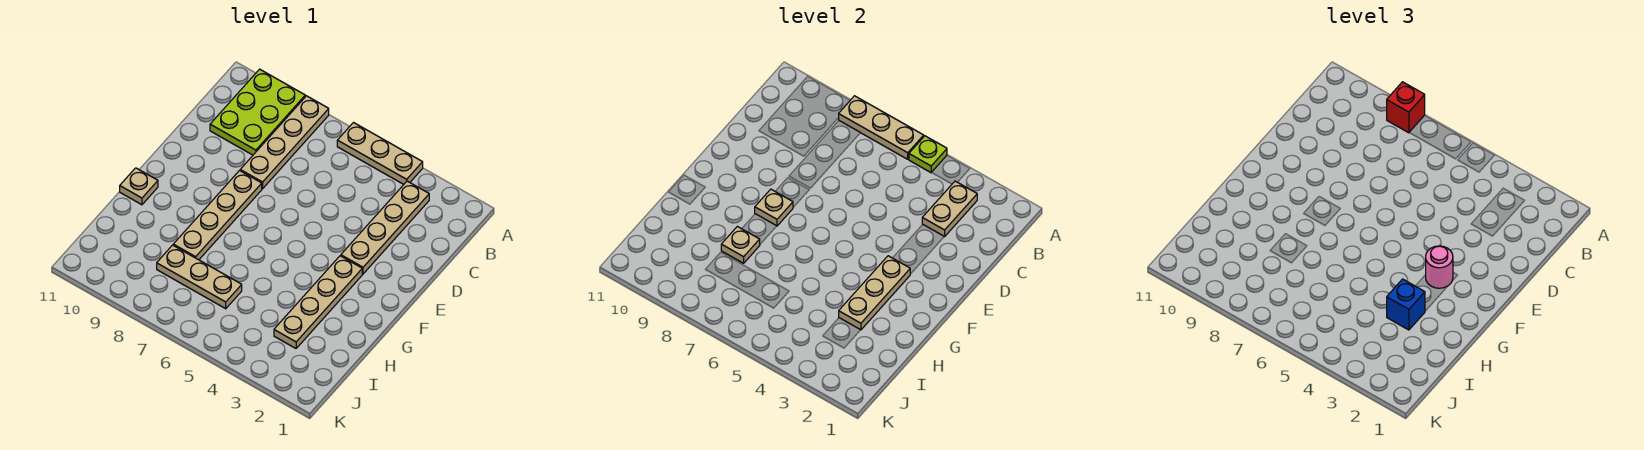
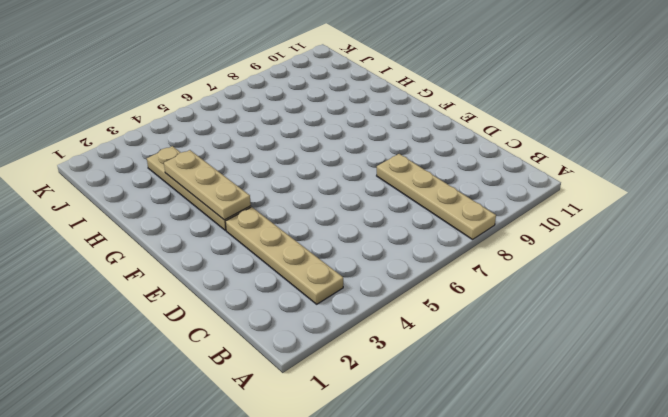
none -> tan 1x3 plate [337,123,423,184]
none -> lime 2x3 plate [210,69,305,155]
none -> tan 1x4 plate [173,171,262,260]

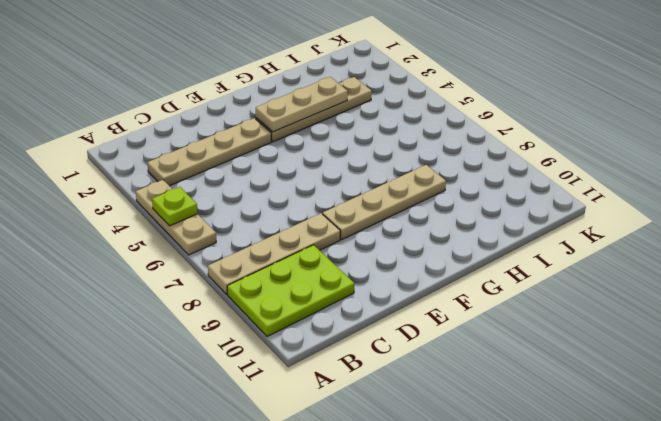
none -> tan 1x1 plate [120,168,158,205]
none -> tan 1x3 plate [157,245,242,309]
none -> tan 1x3 plate [839,96,924,159]

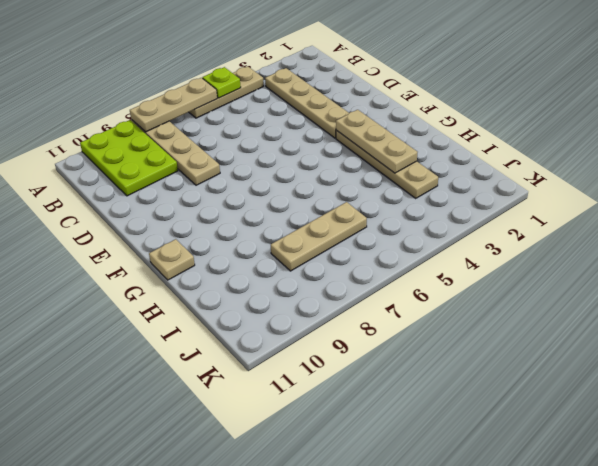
none -> tan 1x4 plate [173,171,262,260]
none -> tan 1x2 plate [922,181,977,237]
none -> tan 1x1 plate [755,189,793,226]

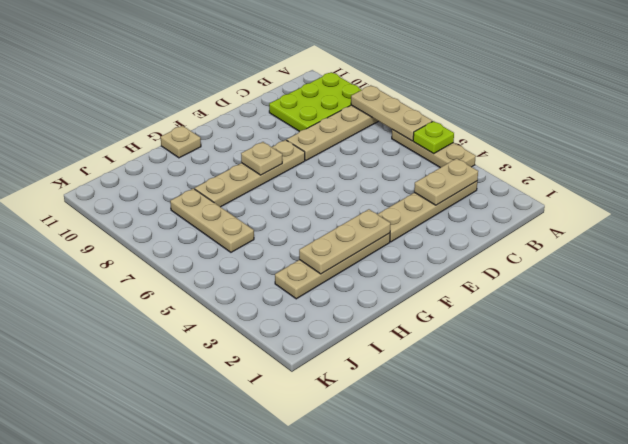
none -> tan 1x1 plate [721,226,760,263]
none -> red 1x1 brick [1387,82,1425,133]
none -> pink 1x1 round brick [1426,246,1453,288]

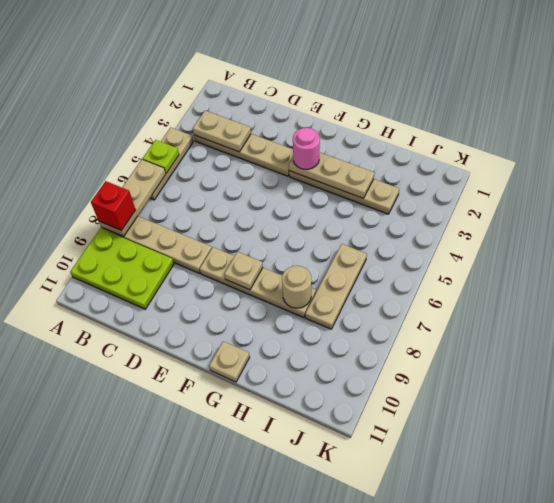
tan 1x1 round brick [282,266,311,308] -> tan 1x1 plate [721,226,760,263]
none -> blue 1x1 brick [1387,279,1425,330]

